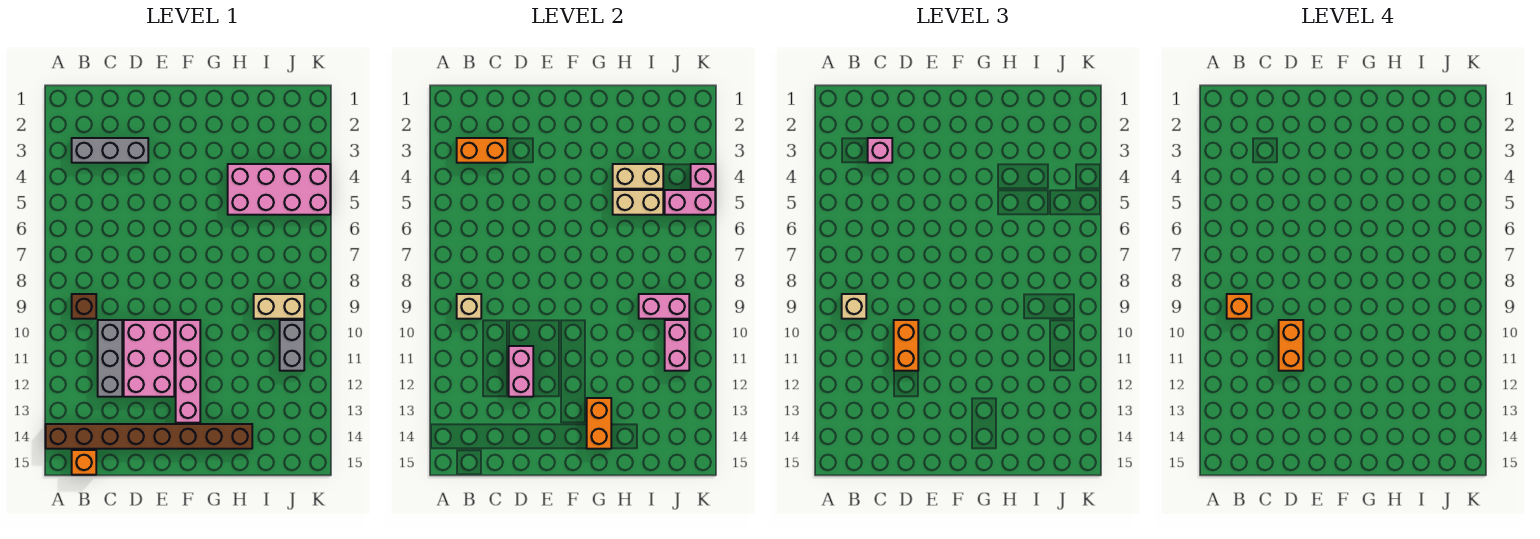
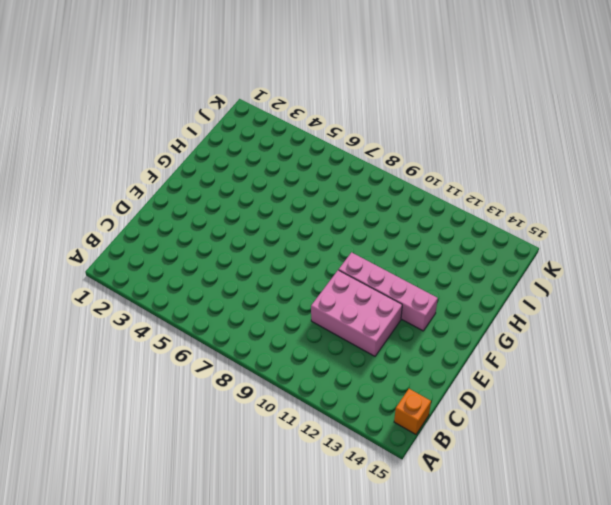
none -> brown 1x8 brick [46,424,252,449]
none -> grey 1x3 brick [72,138,148,163]
none -> brown 1x1 brick [72,294,96,319]

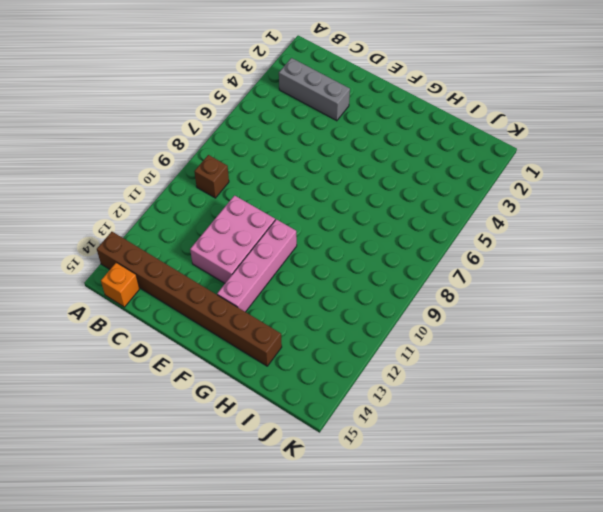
none -> grey 1x3 brick [98,320,122,397]
none -> pink 2x4 brick [228,164,330,215]
none -> tan 1x2 brick [254,294,304,319]

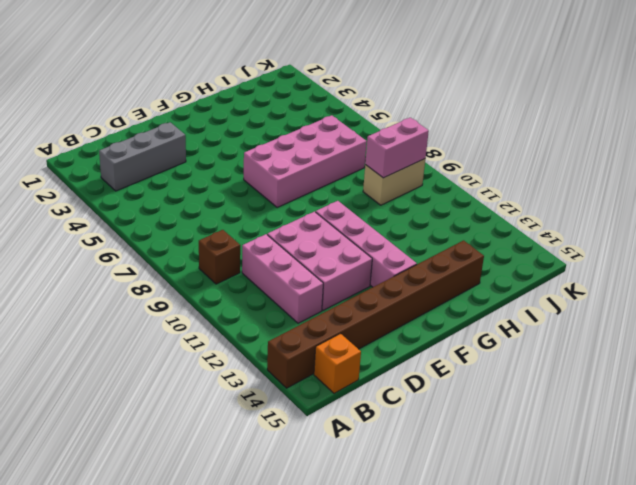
pink 1x3 brick [242,234,323,323] -> grey 1x3 brick [98,320,122,397]
pink 2x4 brick [244,115,367,207] -> pink 2x4 brick moved to [228,164,330,215]
none -> grey 1x2 brick [280,320,304,371]
none -> orange 1x2 brick [457,138,507,163]
none -> tan 1x1 brick [457,294,481,319]

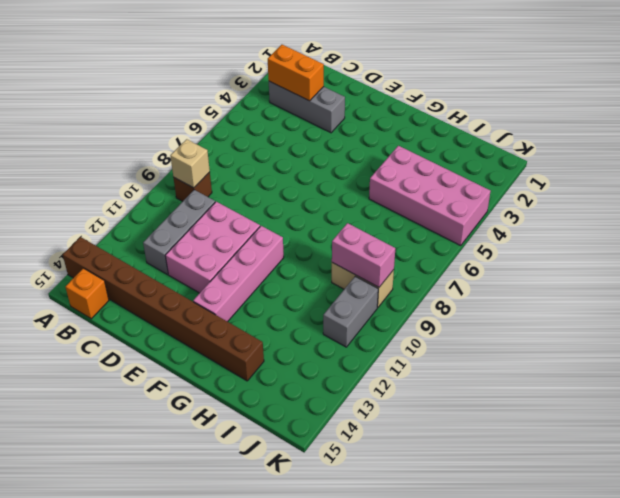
none -> pink 1x2 brick [509,346,533,397]
none -> orange 1x2 brick [587,398,611,449]
none -> tan 1x2 brick [613,164,663,189]

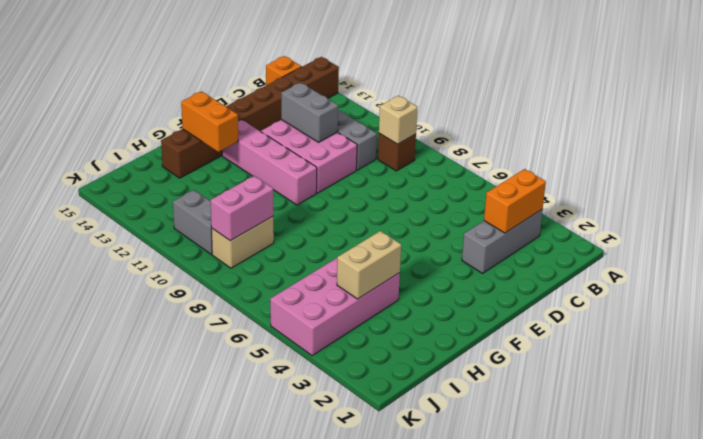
grey 1x2 brick [281,82,338,142] -> pink 1x2 brick [509,346,533,397]
none -> tan 1x2 brick [613,190,663,215]
none -> pink 1x2 brick [665,190,715,215]
none -> pink 1x2 brick [665,320,689,371]

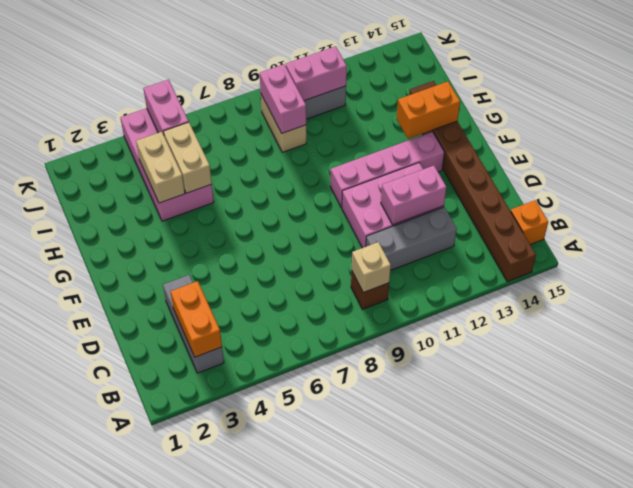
none -> pink 1x1 brick [691,164,715,189]
none -> tan 1x1 brick [842,294,866,319]
none -> pink 1x1 brick [868,138,892,163]

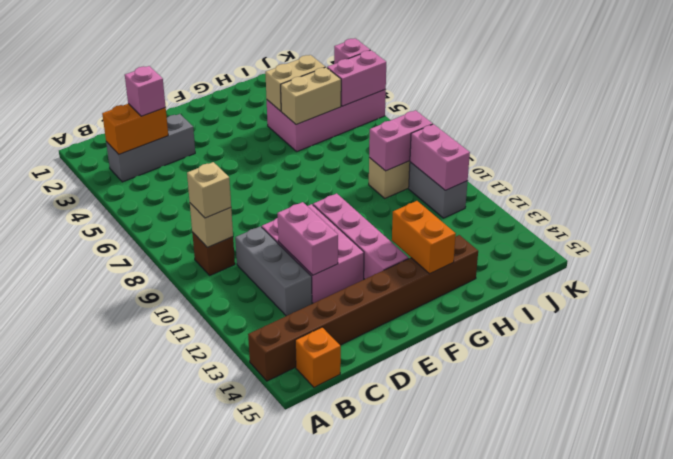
none -> orange 1x2 brick [894,320,918,371]
none -> orange 1x1 brick [1227,294,1251,319]
none -> orange 1x2 brick [1279,320,1303,371]

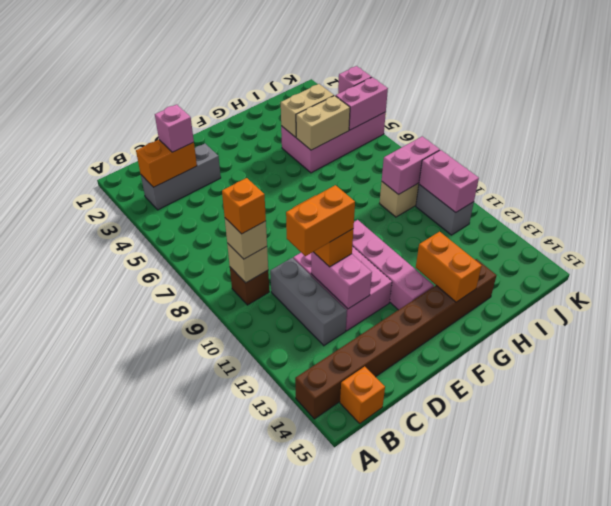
orange 1x2 brick [286,185,355,256] -> orange 1x2 brick turned to [1279,320,1303,371]

